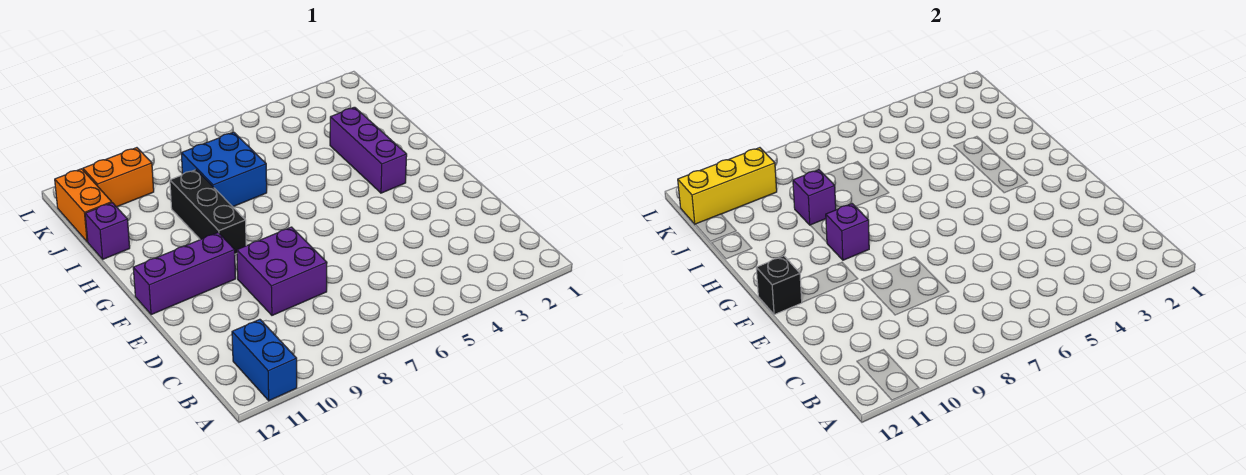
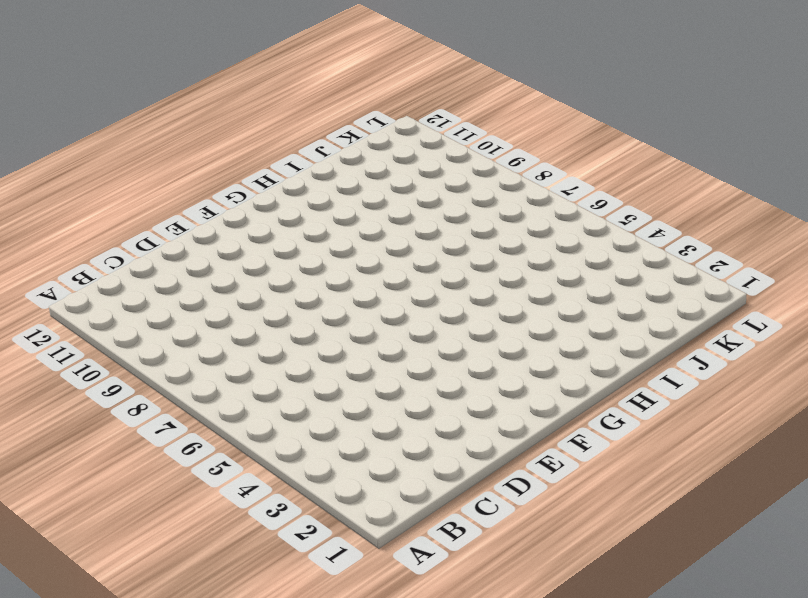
none -> blue 1x2 brick [232,319,297,401]
none -> purple 2x2 brick [237,227,327,315]
none -> purple 1x3 brick [133,233,236,315]

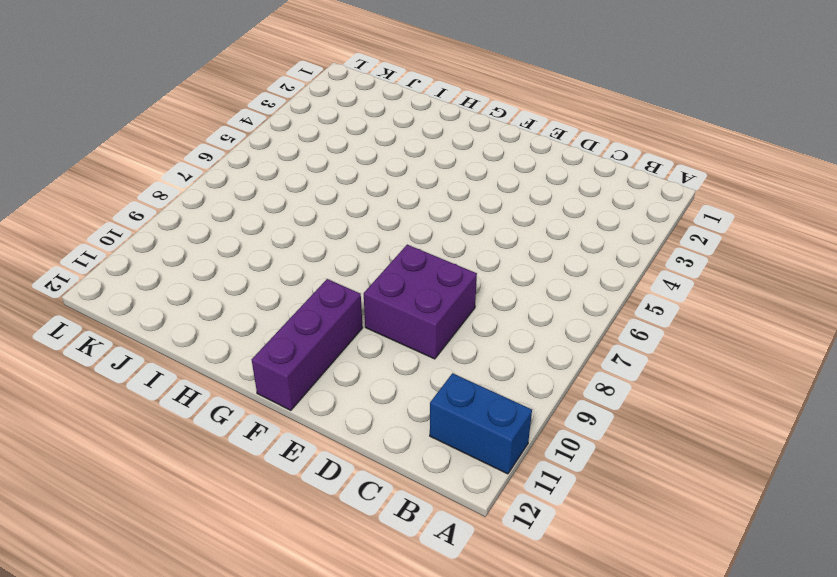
none -> purple 1x3 brick [330,107,407,193]
none -> black 1x3 brick [170,170,246,254]
none -> blue 2x2 brick [181,132,267,207]

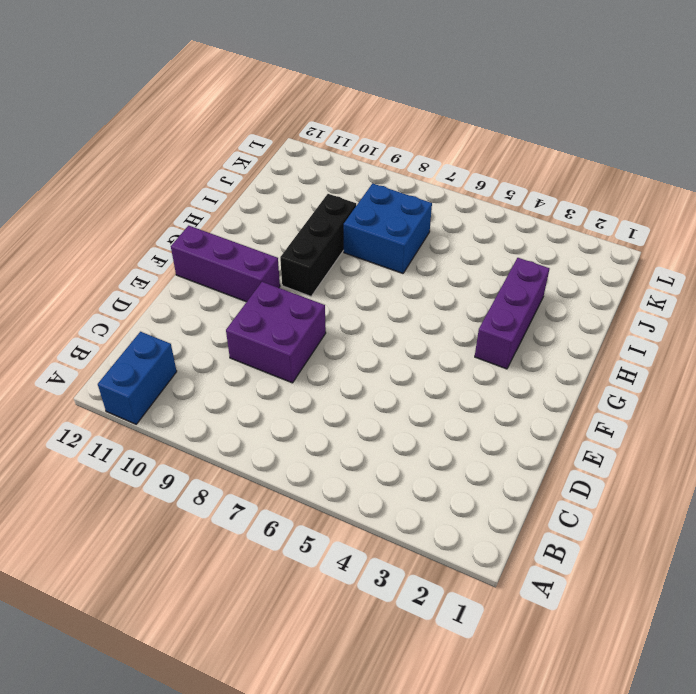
none -> purple 1x1 brick [85,203,130,259]
none -> orange 1x2 brick [55,169,112,242]
none -> orange 1x2 brick [83,148,154,207]

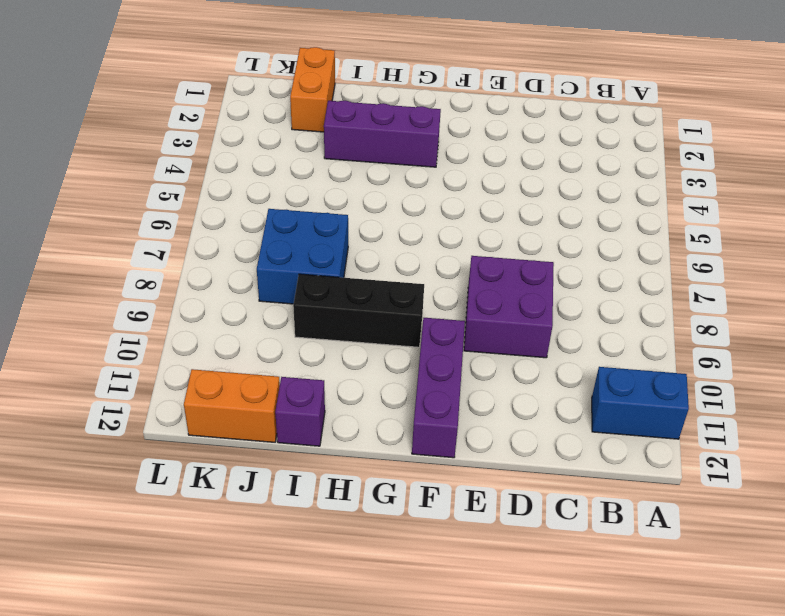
orange 1x2 brick [290,47,335,132] -> orange 1x2 brick moved to [83,148,154,207]
none -> black 1x1 brick [756,256,802,315]
none -> purple 1x1 brick [826,204,869,260]
none -> purple 1x1 brick [793,170,836,225]

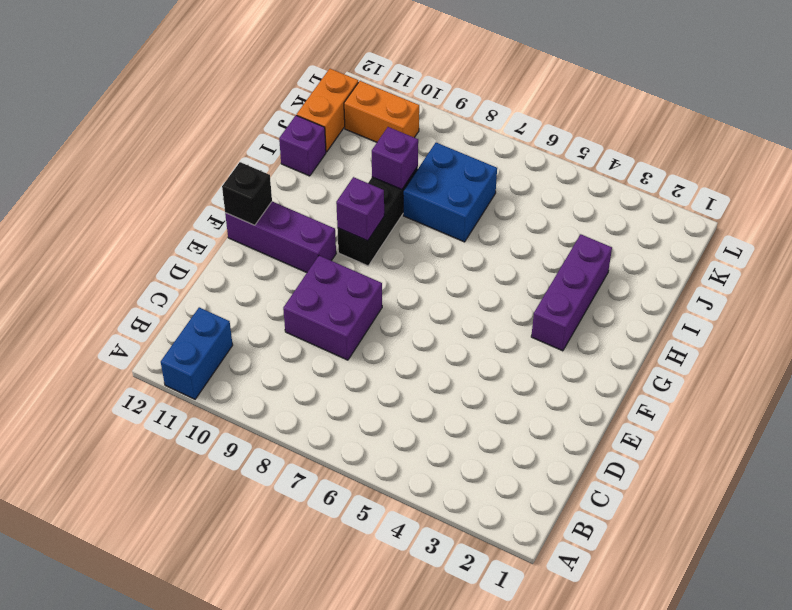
none -> yellow 1x3 brick [678,148,777,224]

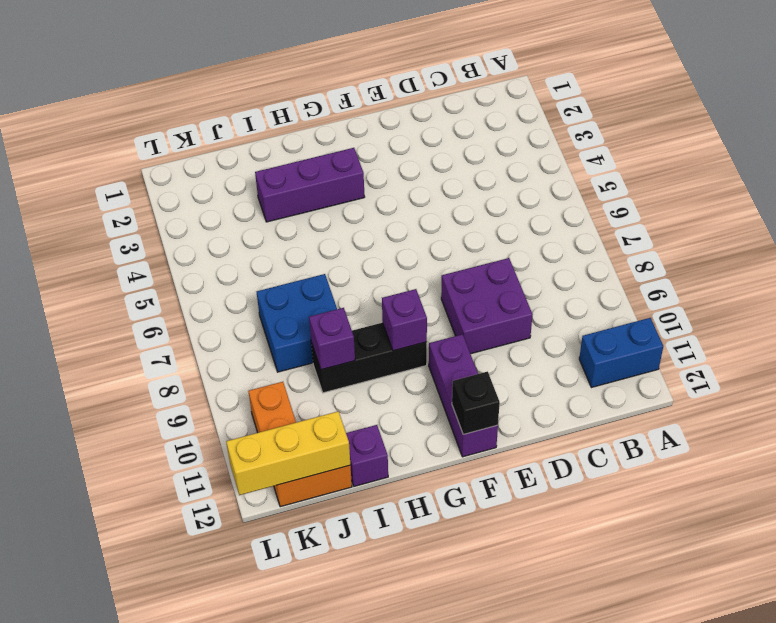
yellow 1x3 brick [226,411,350,495] -> yellow 1x3 brick turned to [678,148,777,224]

